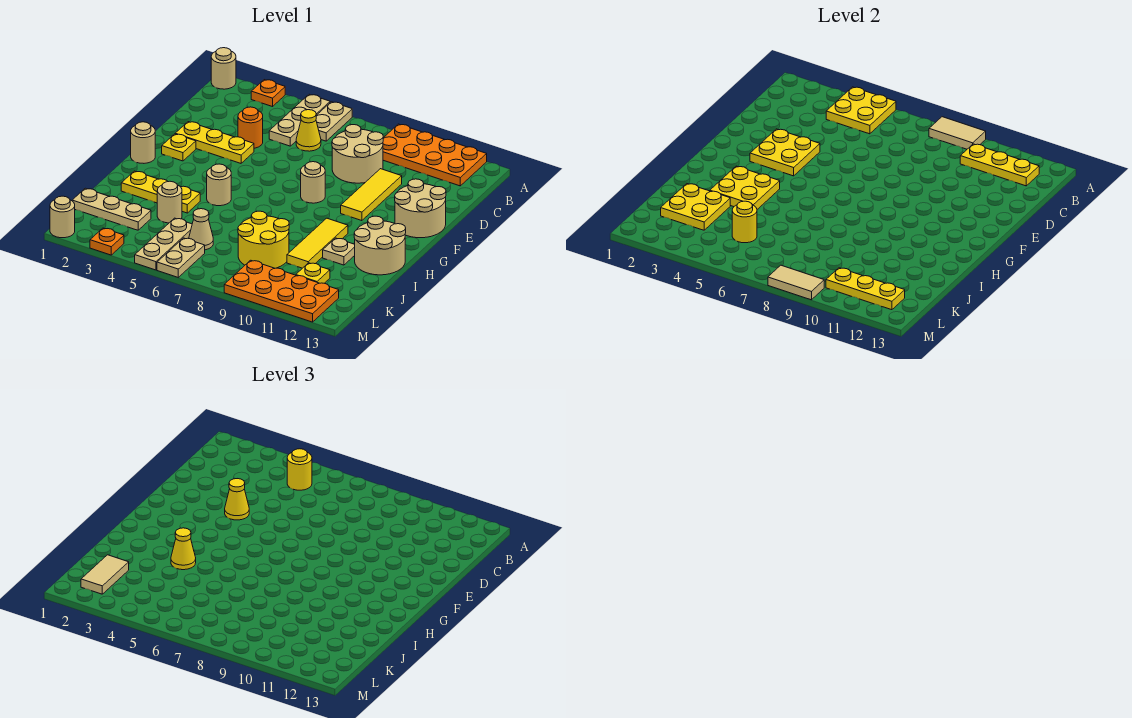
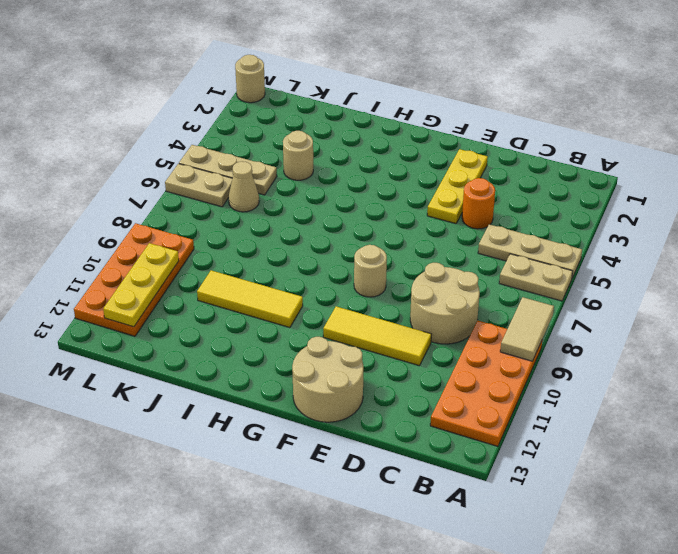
none -> tan 1x1 round brick [211,48,236,89]
none -> orange 1x1 plate [251,80,285,107]
none -> yellow 1x1 cone [296,110,321,151]
none -> yellow 1x1 plate [162,134,196,161]

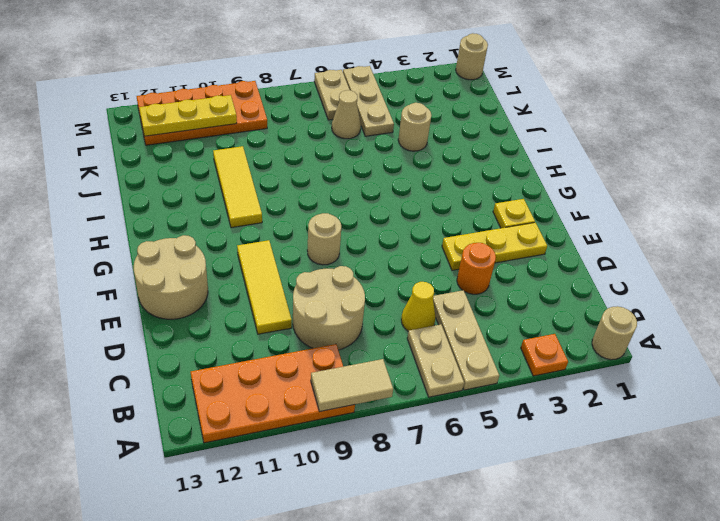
none -> tan 1x1 round brick [131,122,155,163]
none -> tan 1x1 round brick [207,164,231,206]
none -> tan 2x2 round brick [354,216,406,275]
none -> yellow 1x3 plate [121,171,200,213]

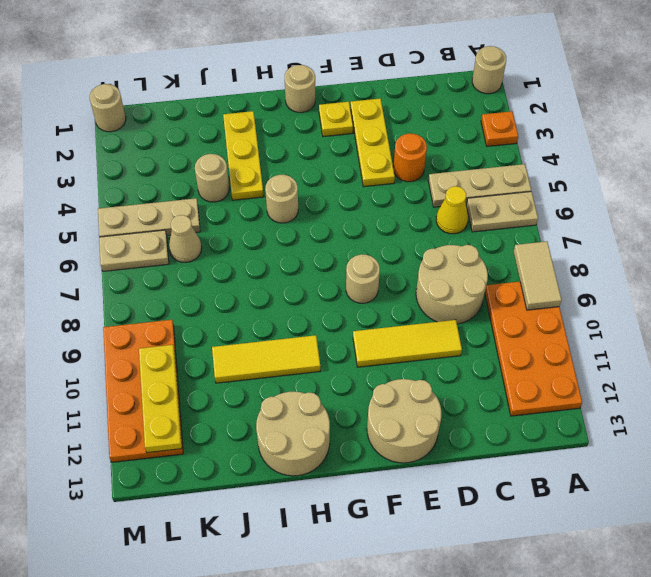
none -> tan 1x1 plate [323,238,355,265]
none -> yellow 2x2 round brick [238,211,289,268]
none -> tan 1x3 plate [72,188,151,230]
none -> yellow 1x1 plate [296,263,330,283]

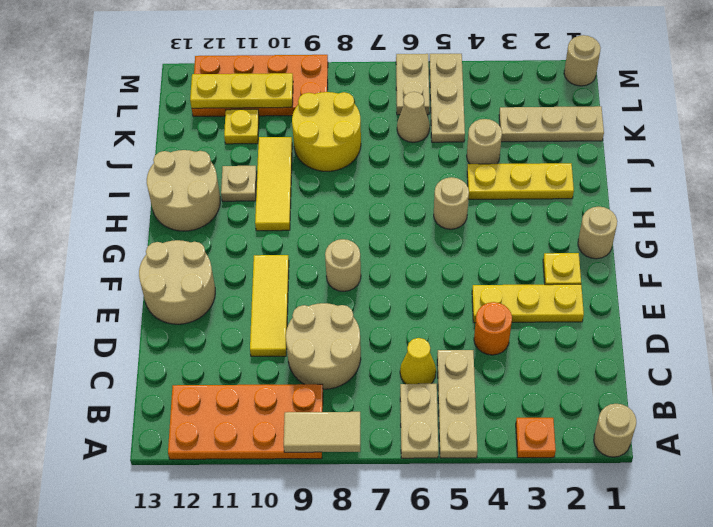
none -> orange 1x1 plate [90,228,124,255]
none -> yellow 2x2 plate [826,87,896,134]
none -> yellow 1x3 plate [960,144,1039,186]
none -> yellow 2x2 plate [750,129,820,176]

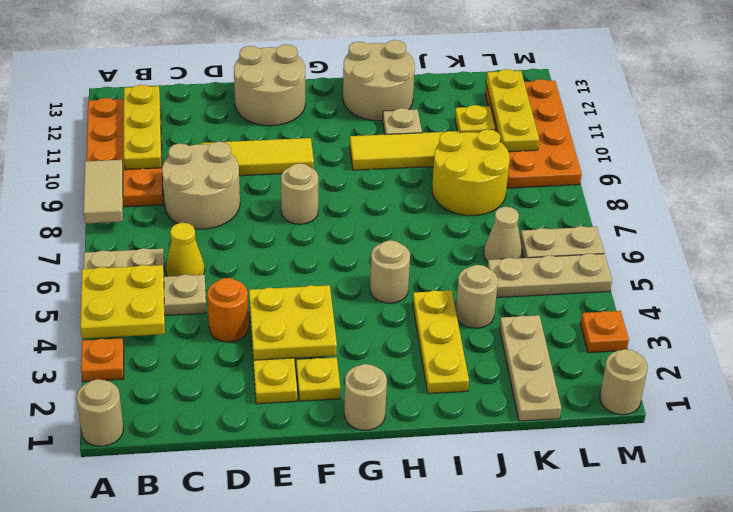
none -> yellow 2x2 plate [710,166,780,209]
none -> yellow 2x2 plate [661,184,730,230]
none -> yellow 1x1 round brick [732,201,757,243]
none -> tan 1x2 tile [768,265,824,300]

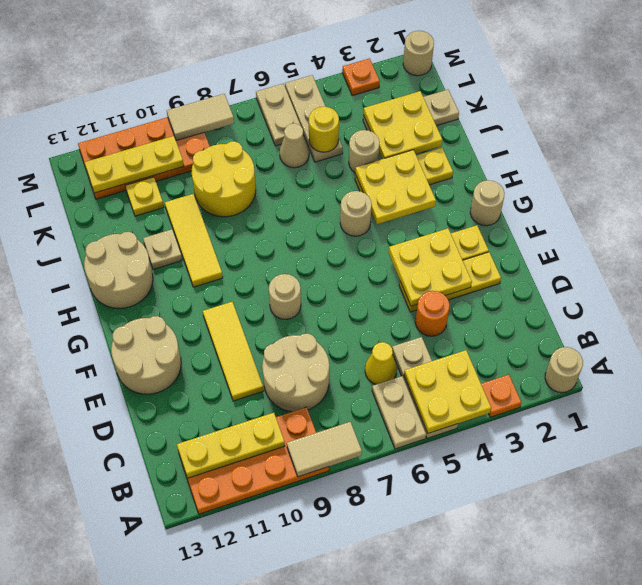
none -> yellow 1x1 round brick [287,449,312,490]
none -> yellow 1x1 cone [225,479,249,520]
none -> yellow 1x1 cone [171,528,196,570]
none -> tan 1x2 tile [81,555,129,594]

